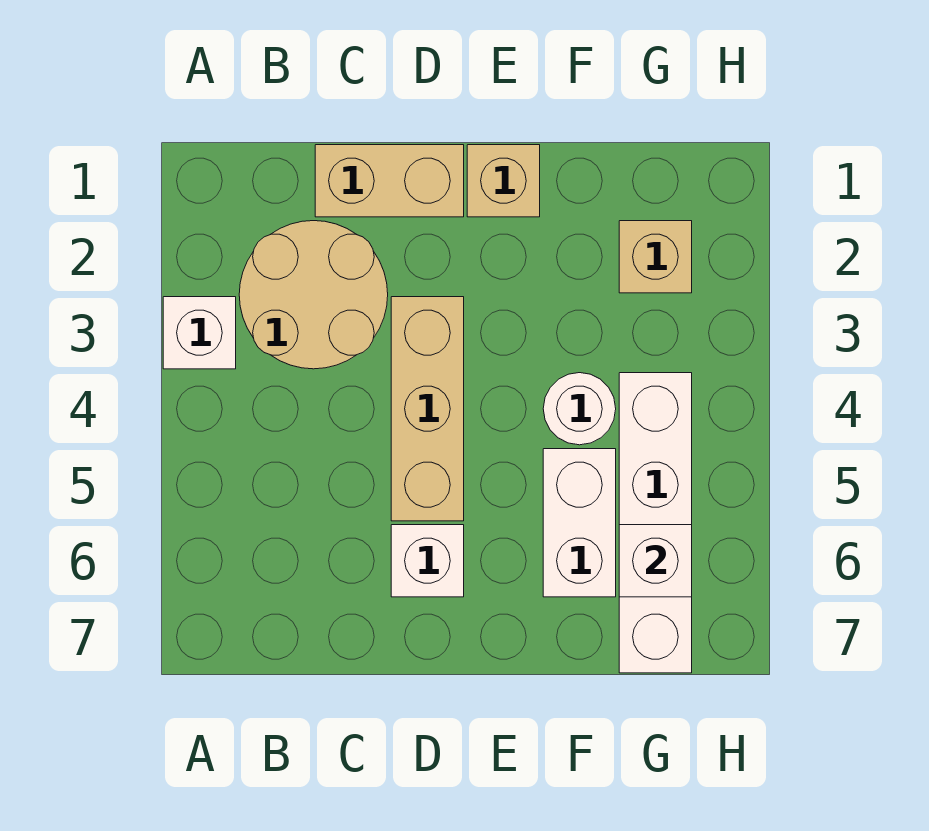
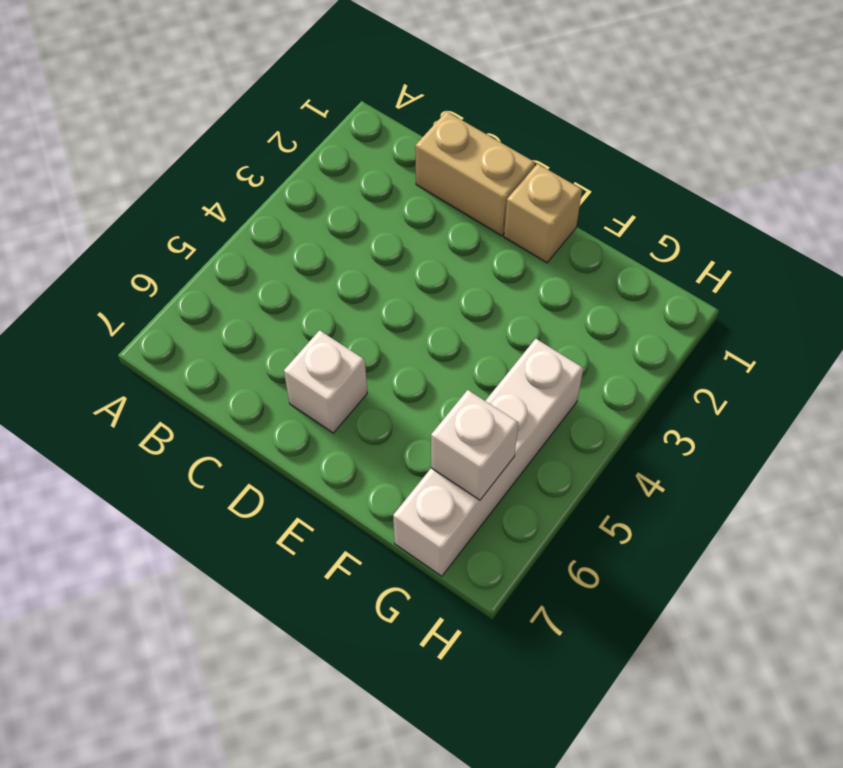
none -> white 1x1 brick [163,297,236,369]
none -> tan 2x2 round brick [239,221,388,369]

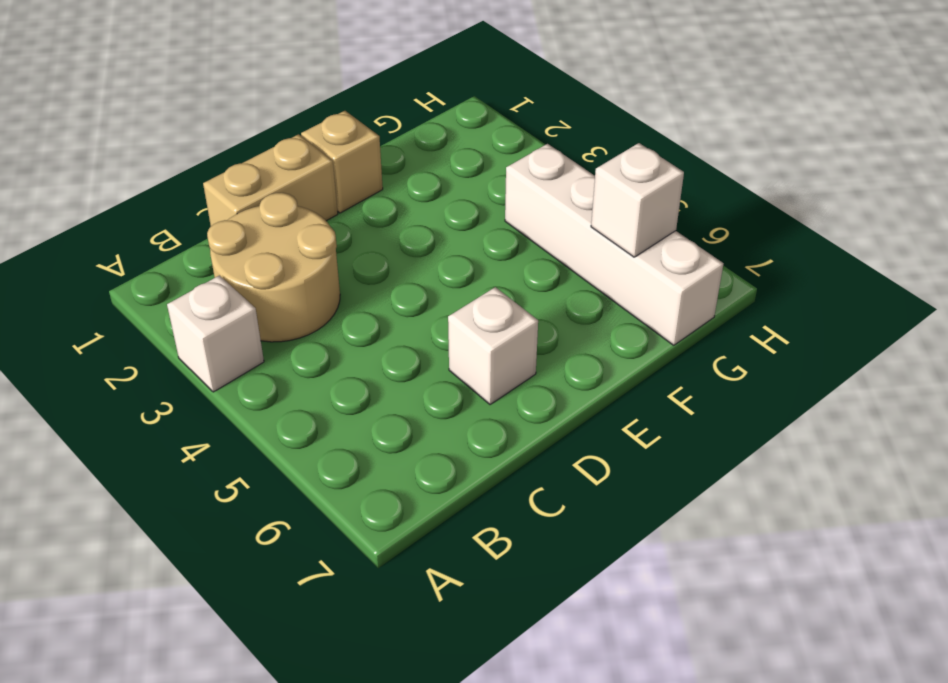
none -> tan 1x3 brick [391,297,464,521]
none -> white 1x1 round brick [543,373,616,445]

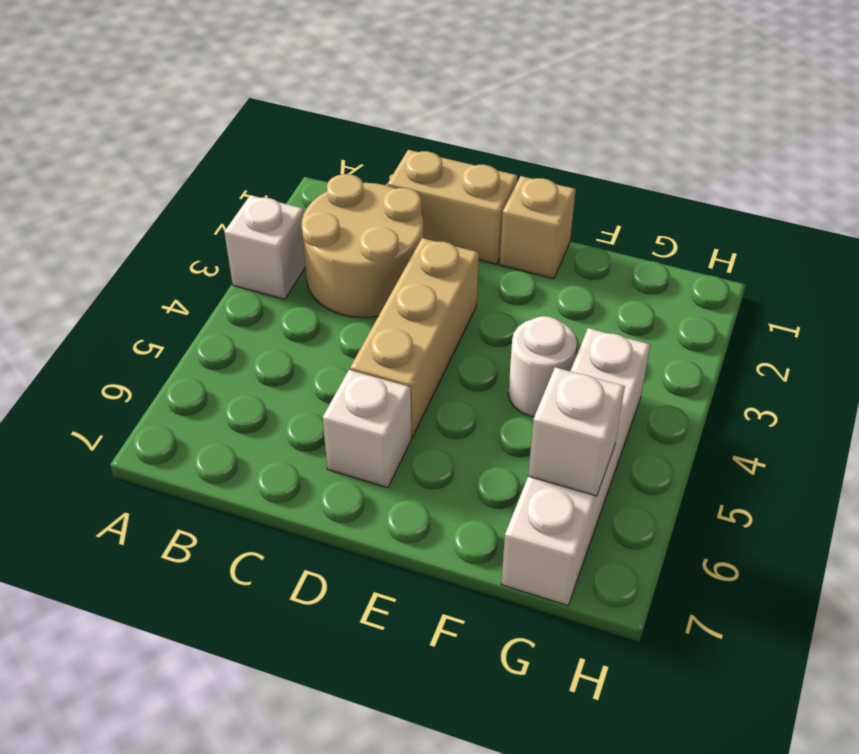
none -> white 1x2 brick [543,449,616,597]
none -> tan 1x1 brick [619,221,692,293]

